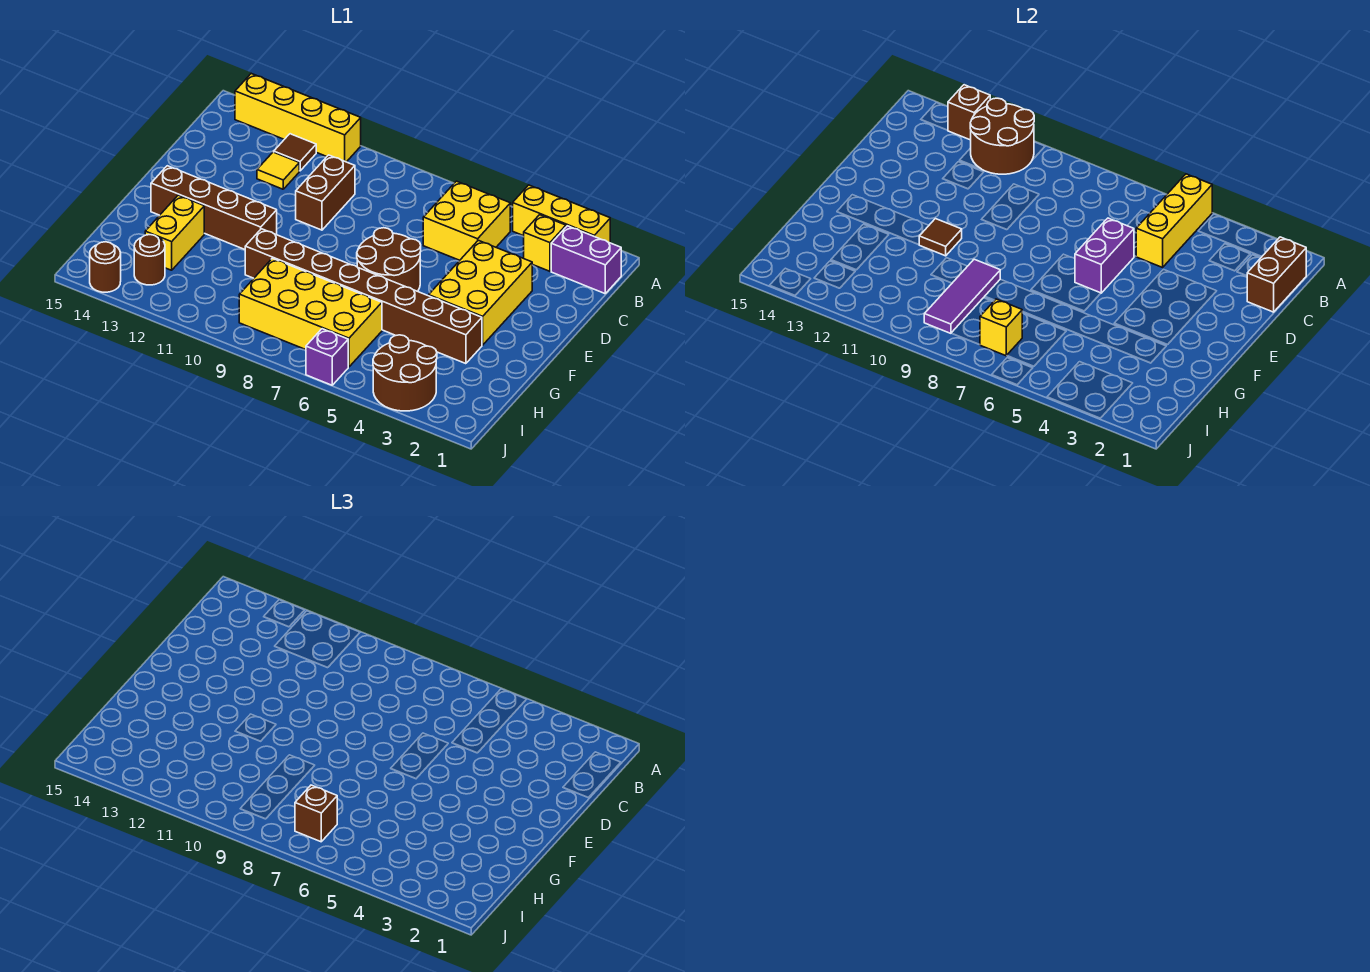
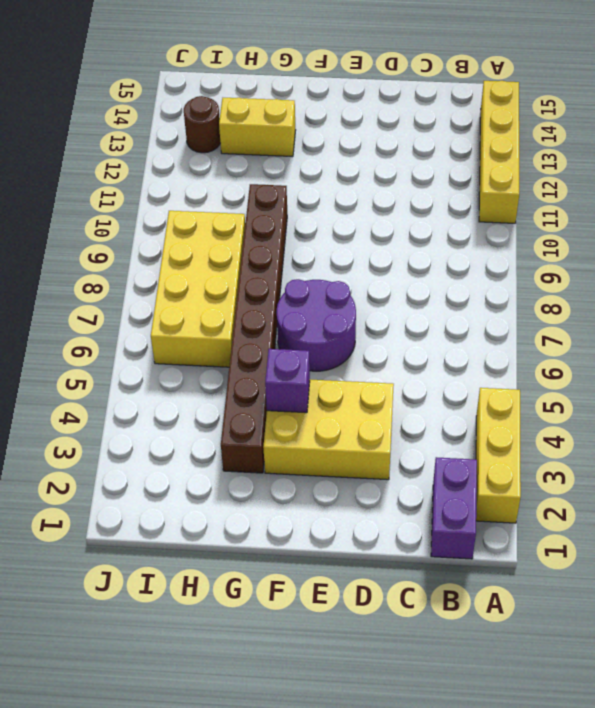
purple 2x2 round brick [277,279,356,371] -> brown 2x2 round brick [357,228,421,291]
purple 1x1 brick [265,349,310,413] -> purple 1x1 brick moved to [306,329,348,385]
none -> yellow 1x1 brick [524,215,566,271]
none -> yellow 2x2 brick [423,181,510,260]
none -> brown 1x1 tile [274,134,316,171]

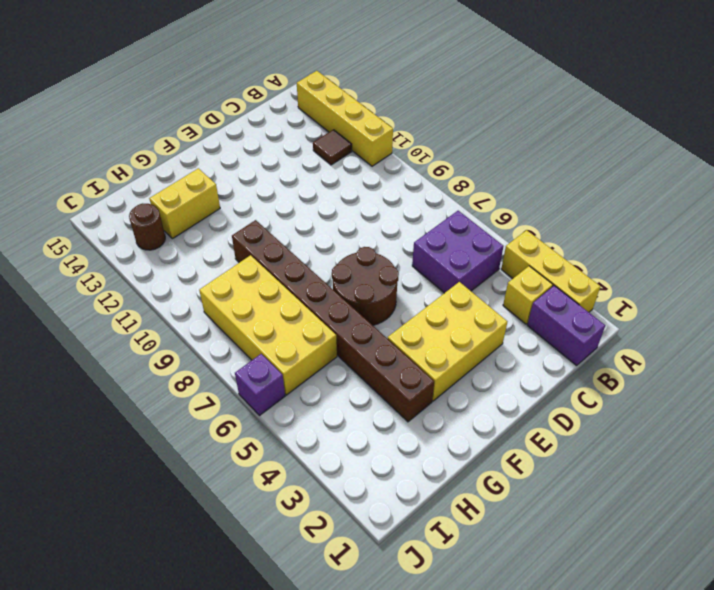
purple 2x2 brick [412,211,504,293] -> yellow 2x2 brick [423,181,510,260]
none -> brown 1x2 brick [296,155,355,230]
none -> yellow 1x1 tile [257,152,299,189]
none -> brown 1x4 brick [151,166,277,249]

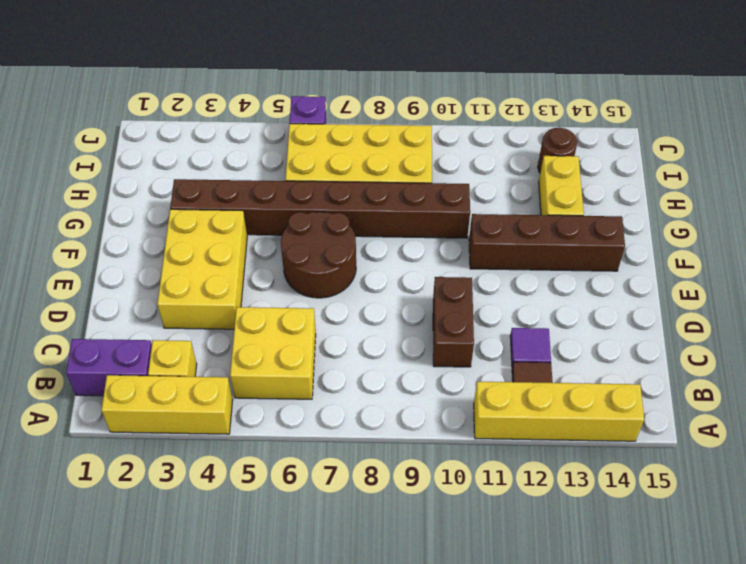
purple 1x1 tile [510,328,551,367] -> yellow 1x1 tile [257,152,299,189]
none -> brown 2x2 round brick [373,335,437,411]
none -> brown 1x1 round brick [90,242,121,292]
none -> yellow 1x3 brick [1136,174,1212,267]

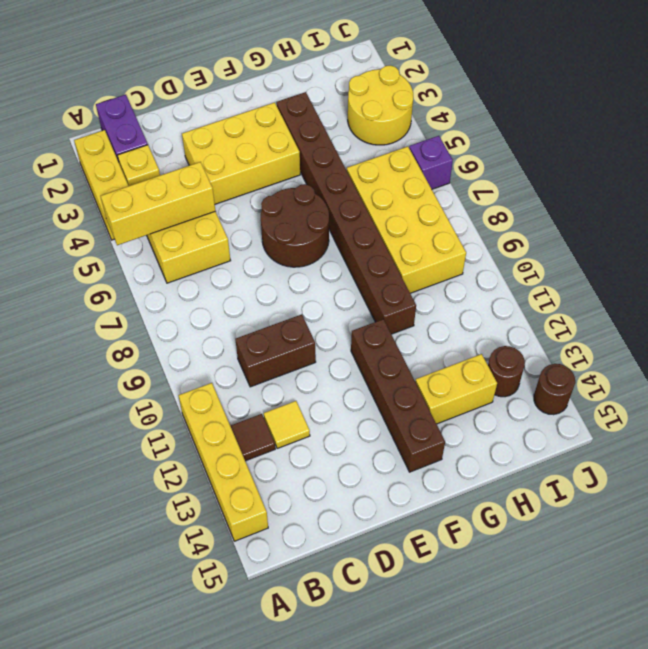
yellow 2x2 round brick [348,65,413,145] -> brown 2x2 round brick [373,335,437,411]
none -> brown 2x2 round brick [970,98,1034,174]
none -> brown 1x1 brick [948,85,990,140]
none -> brown 1x2 brick [1247,237,1306,312]

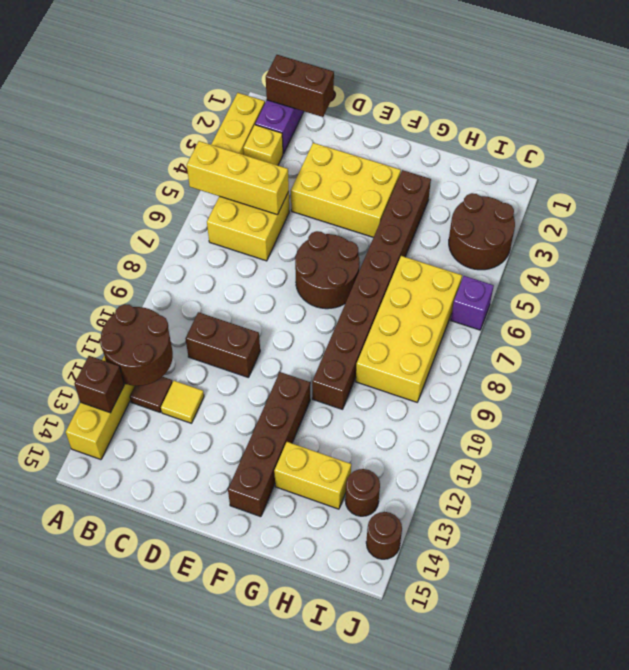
none -> purple 1x2 brick [1075,218,1134,293]
none -> brown 1x1 tile [919,219,962,256]
none -> purple 1x3 tile [924,259,1000,333]

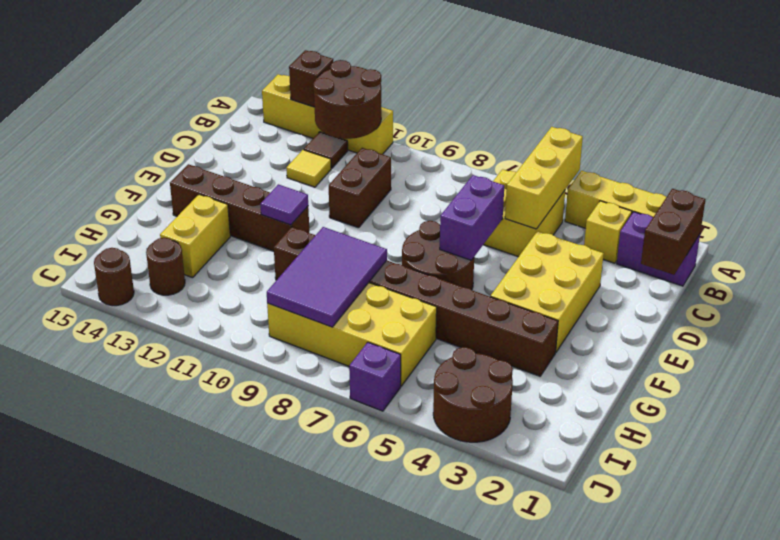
purple 1x1 tile [260,184,308,225] -> brown 1x1 tile [919,219,962,256]
purple 2x3 tile [267,227,387,327] -> purple 1x3 tile [924,259,1000,333]
none -> yellow 1x1 brick [980,299,1022,356]
none -> brown 1x1 brick [295,785,337,842]

